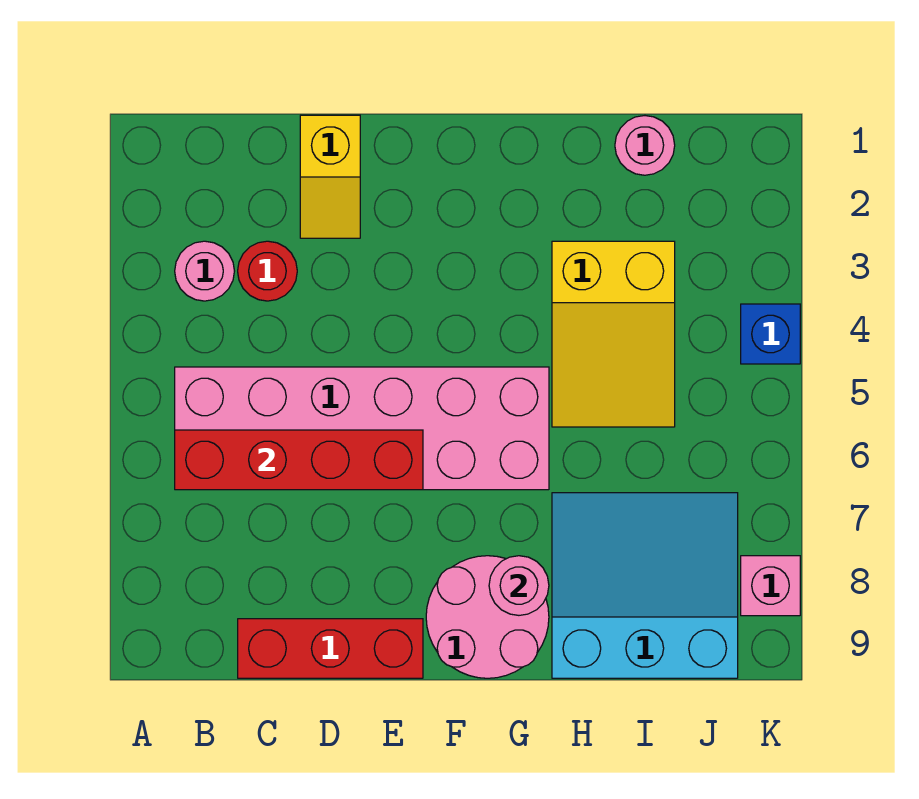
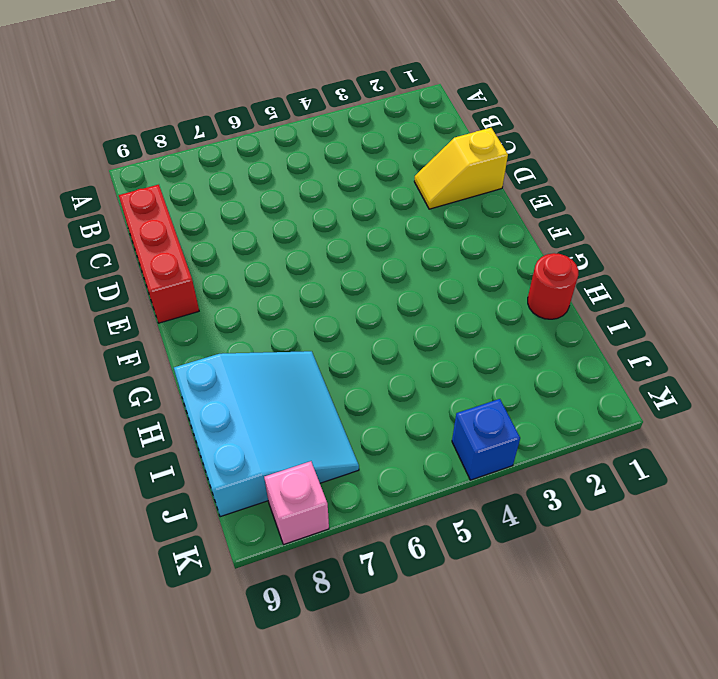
red 1x1 round brick [528,253,578,319] -> red 1x1 round brick moved to [238,241,297,301]
none -> pink 1x1 round brick [175,241,234,301]
none -> pink 2x6 brick [175,367,549,490]
none -> pink 2x2 round brick [426,556,549,678]

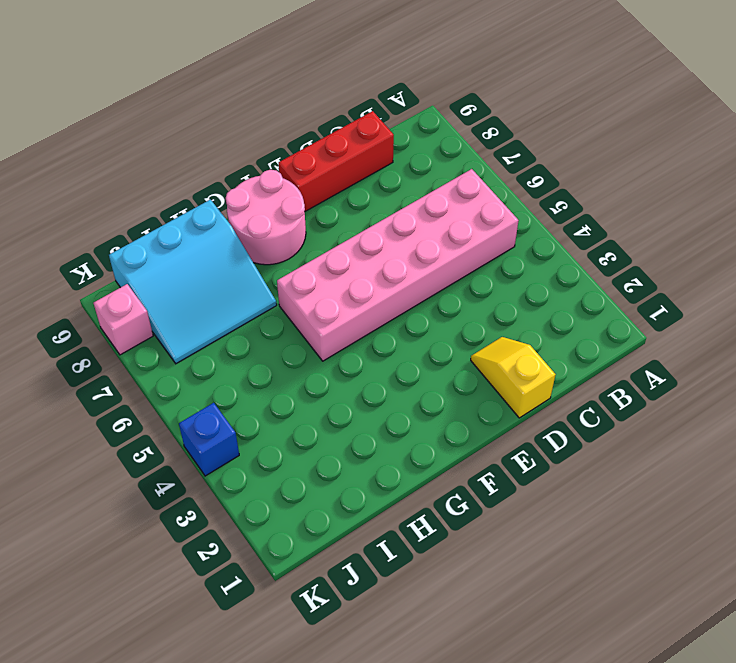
none -> pink 1x1 round brick [175,241,234,301]
none -> red 1x1 round brick [238,241,297,301]
none -> yellow 2x3 slope [552,241,675,427]

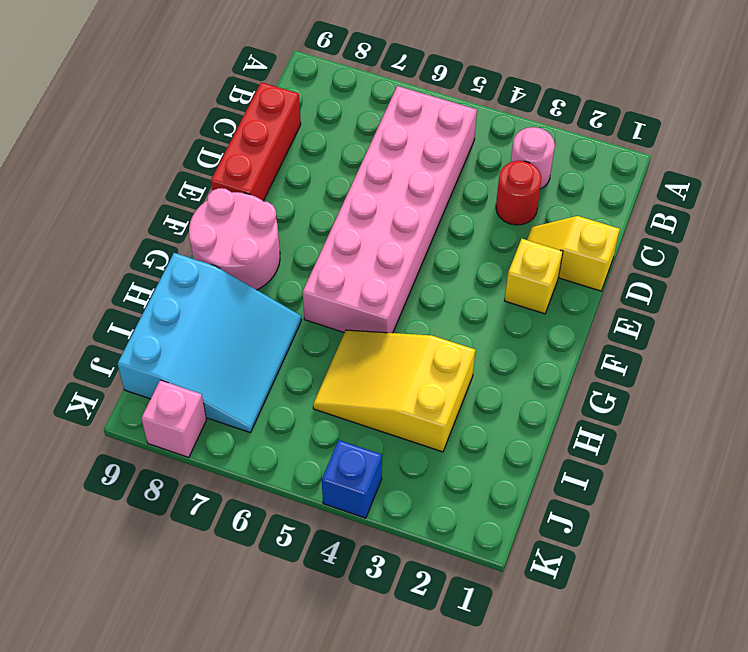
yellow 1x1 brick [505,239,563,314] -> none
none -> pink 1x1 round brick [615,116,675,175]
none -> red 1x4 brick [175,430,423,490]
none -> pink 1x1 round brick [489,556,549,615]

